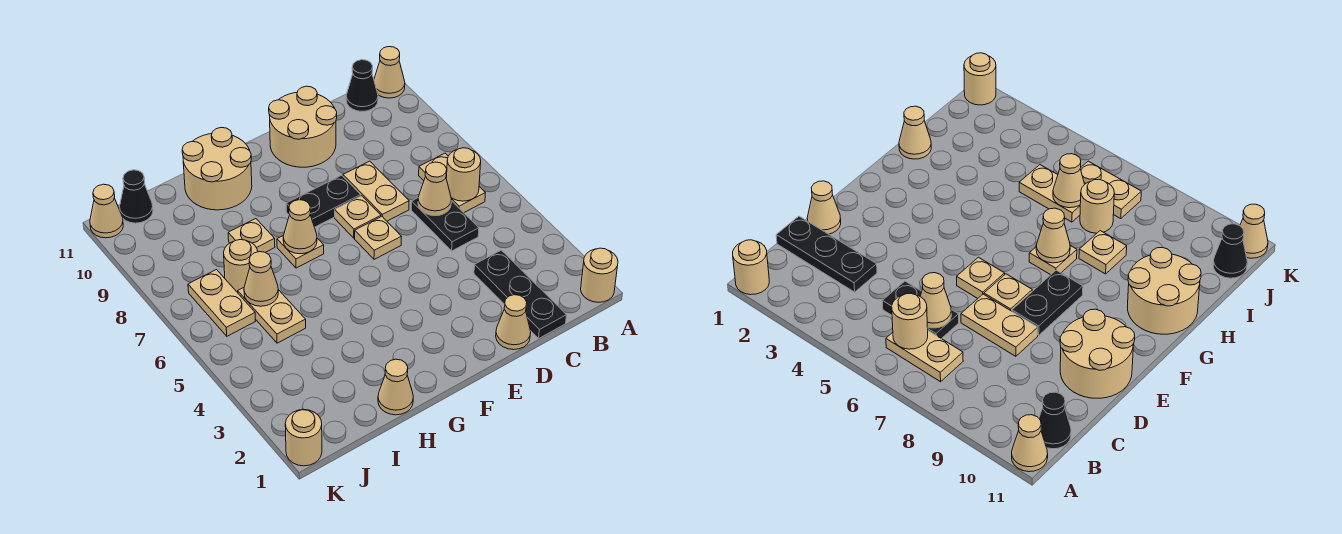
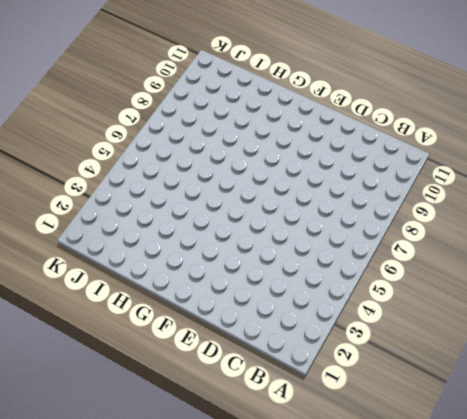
none -> tan 1x1 round brick [581,248,618,302]
none -> tan 1x1 cone [374,47,405,98]
none -> tan 1x2 plate [419,153,485,213]

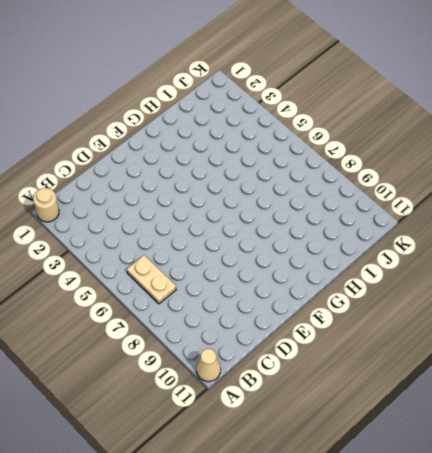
none -> black 1x1 cone [346,60,378,111]
none -> black 1x3 plate [474,250,566,338]
none -> black 1x2 plate [411,198,479,251]

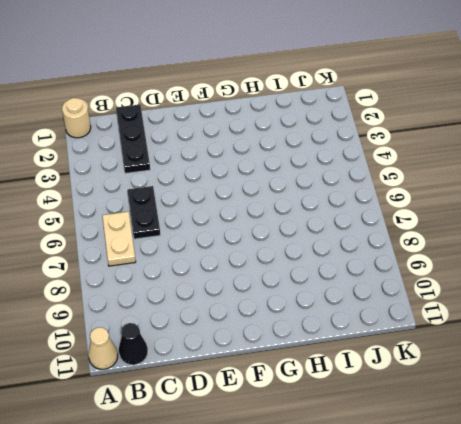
none -> tan 1x1 cone [496,295,531,350]
none -> tan 1x2 plate [343,161,409,221]
none -> tan 2x2 round brick [269,86,337,167]

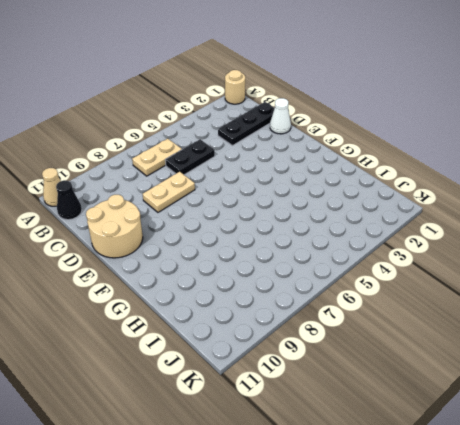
white 1x1 cone [270,98,291,134] -> tan 1x1 cone [496,295,531,350]
none -> tan 1x1 plate [355,216,401,259]
none -> tan 1x1 plate [335,196,381,238]
none -> black 1x2 plate [286,175,361,227]

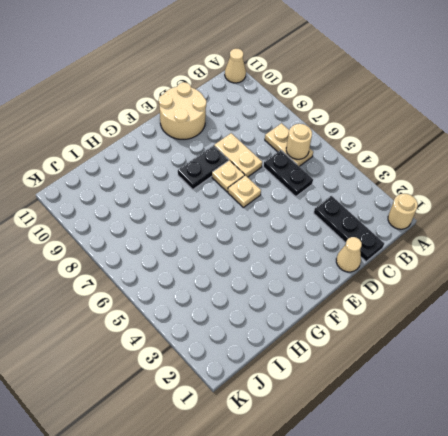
none -> black 1x1 cone [346,60,378,111]
none -> tan 1x1 plate [277,235,324,268]
none -> tan 2x2 round brick [182,128,252,210]

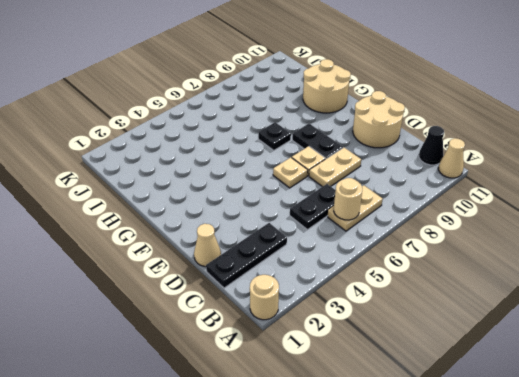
black 1x1 plate [258,122,291,150] -> tan 1x1 plate [277,235,324,268]
none -> tan 1x1 cone [378,359,413,415]
none -> tan 1x1 plate [228,219,275,252]
none -> tan 1x2 plate [238,288,306,343]

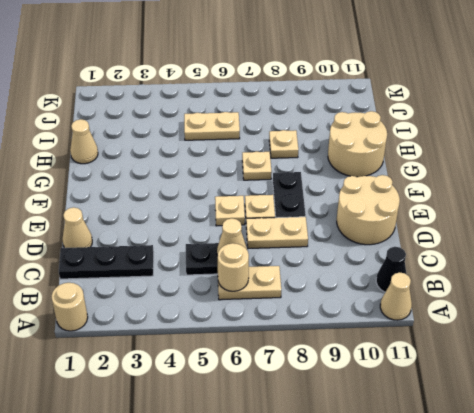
none -> tan 1x1 round brick [224,240,258,293]
none -> tan 1x2 plate [188,270,255,336]
none -> black 1x1 cone [120,170,153,223]

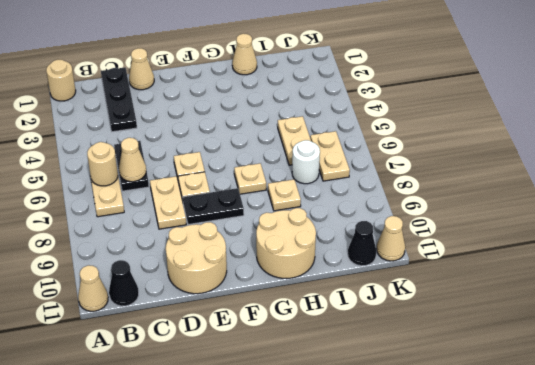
white 1x1 round brick [292,140,320,184] -> tan 1x1 round brick [224,240,258,293]
none -> tan 1x1 round brick [285,410,322,466]
none -> tan 1x1 cone [283,200,317,254]
none -> tan 1x1 cone [244,252,278,306]

